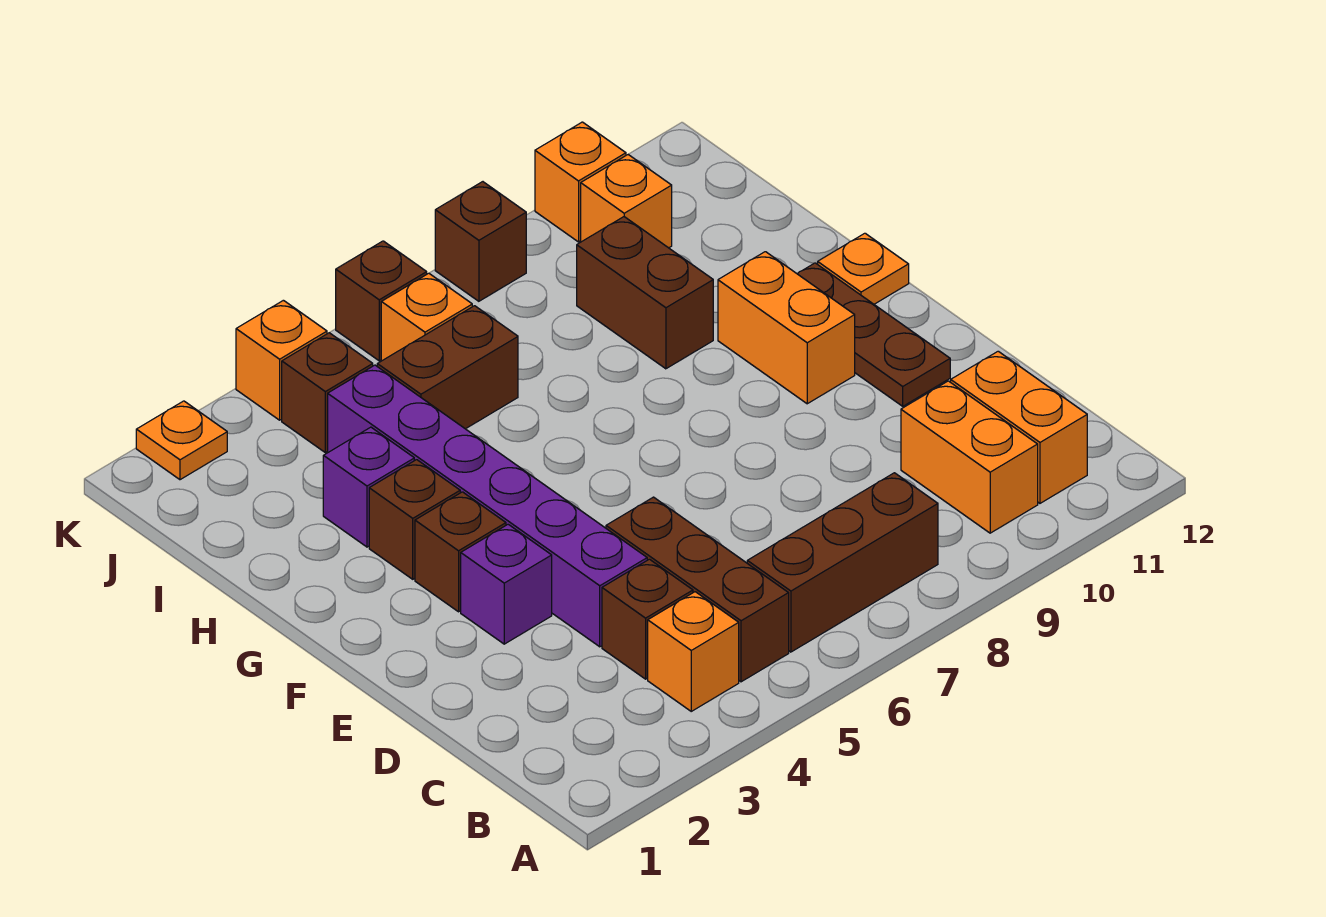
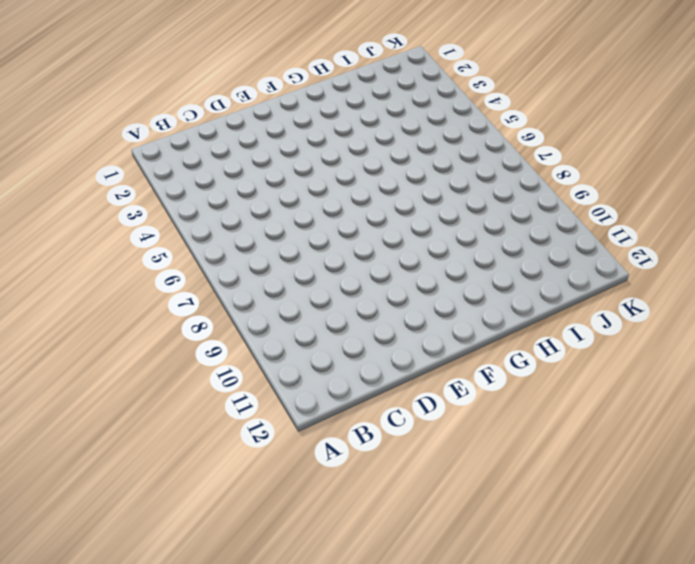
none -> orange 1x1 brick [648,592,739,711]
none -> brown 1x3 brick [606,497,789,682]
none -> brown 1x3 brick [747,473,938,652]

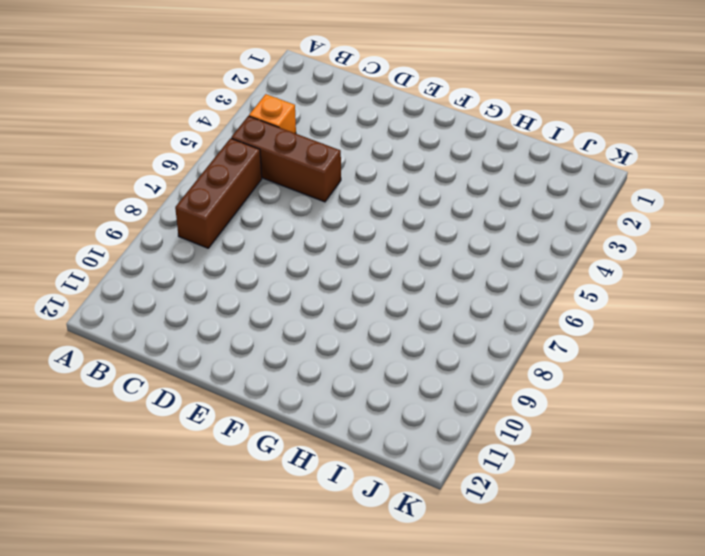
none -> orange 1x2 brick [901,381,1038,533]
none -> orange 1x2 brick [951,351,1087,503]
none -> brown 1x1 brick [602,559,693,679]

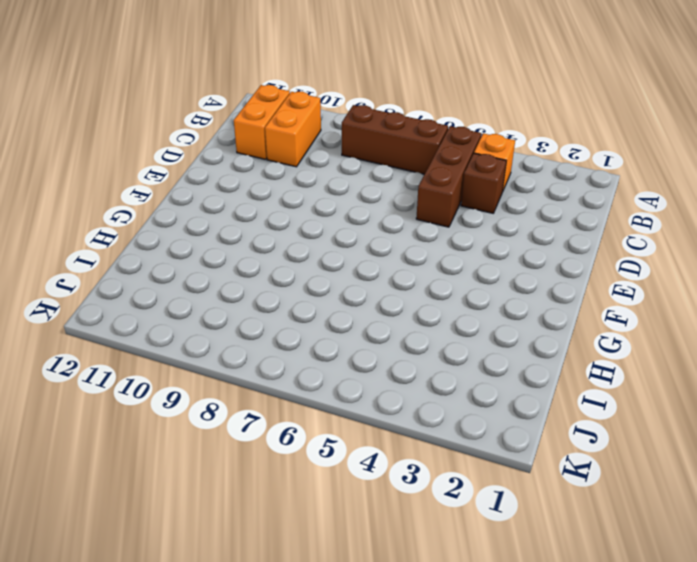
none -> purple 1x6 brick [328,365,647,647]
none -> purple 1x1 brick [461,524,552,644]
none -> brown 1x3 plate [797,263,950,406]

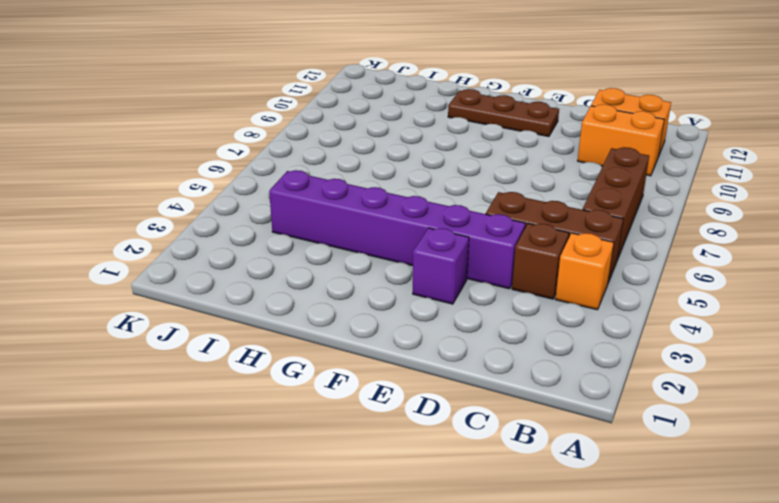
none -> brown 1x1 brick [415,492,506,612]
none -> orange 1x2 brick [718,252,855,404]
none -> brown 1x1 brick [369,460,460,579]

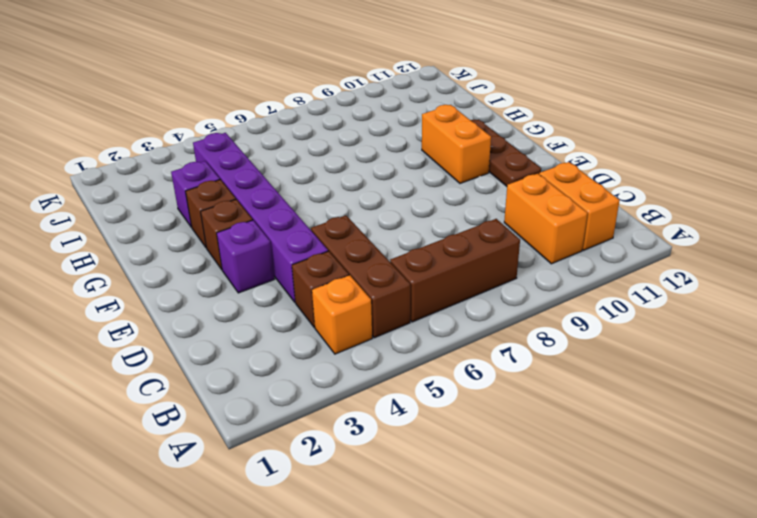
none -> orange 1x1 plate [818,233,909,304]
none -> brown 1x2 brick [577,217,713,369]
none -> brown 1x2 brick [377,306,518,429]

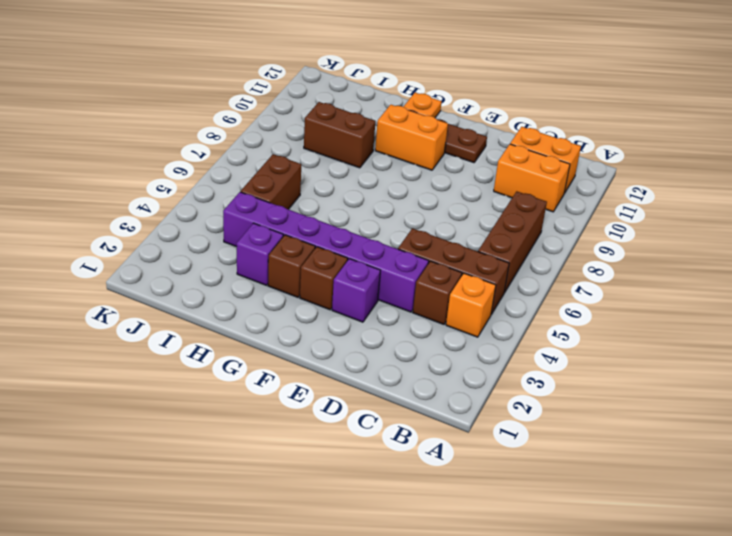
none -> brown 1x1 brick [282,333,373,453]
none -> orange 1x1 brick [381,273,472,361]
none -> orange 1x1 brick [581,155,672,248]

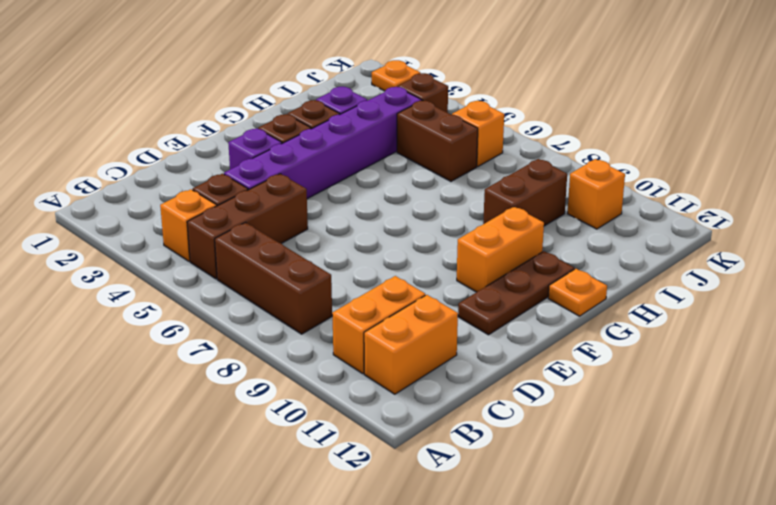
none -> orange 1x1 brick [236,300,327,420]
none -> brown 1x1 brick [336,241,427,361]
none -> brown 1x1 brick [435,182,526,301]

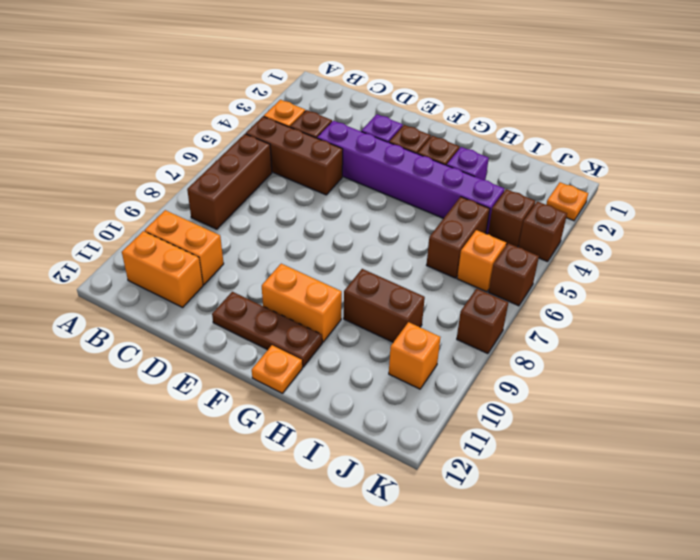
brown 1x1 brick [519,202,567,262] -> orange 1x1 brick [236,300,327,420]
none -> orange 1x1 brick [535,122,626,242]

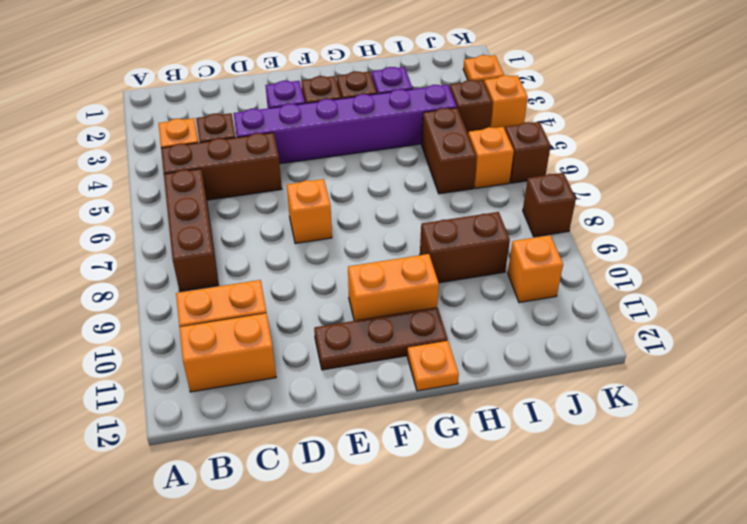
orange 1x1 brick [287,179,332,244] -> orange 1x1 brick moved to [535,122,626,242]

